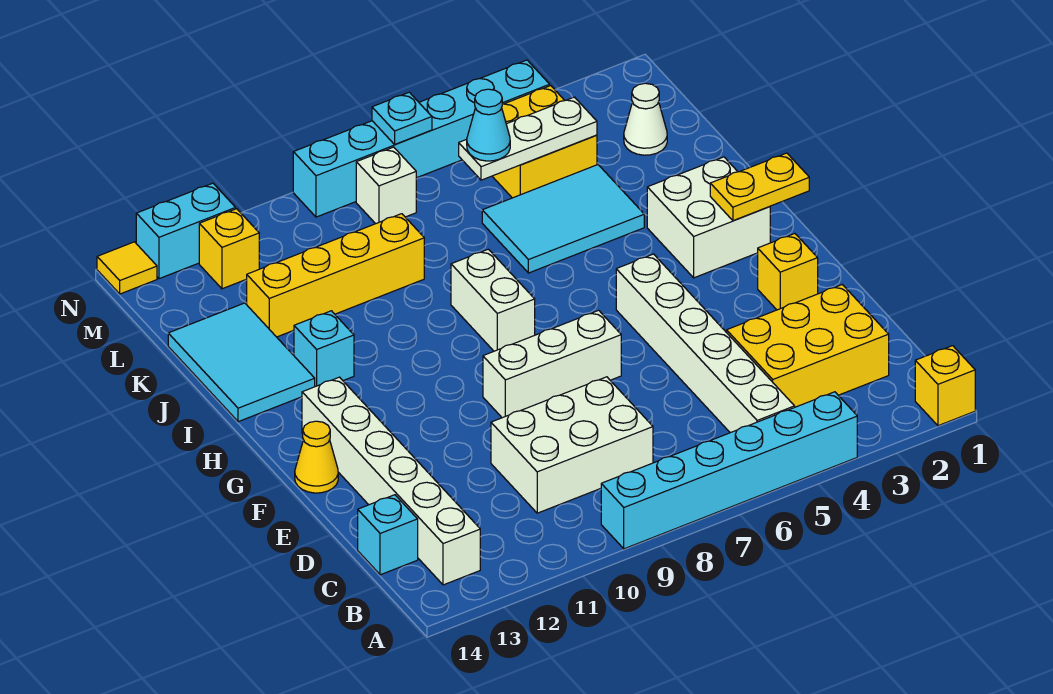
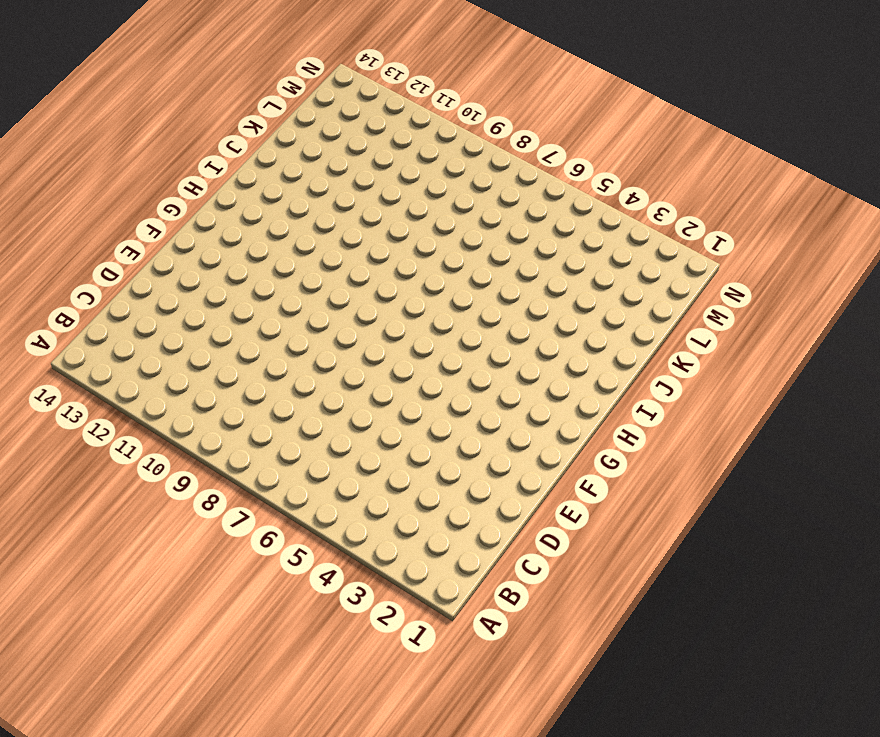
none -> yellow 1x1 brick [915,346,975,426]
none -> cyan 1x6 brick [601,392,857,549]
none -> white 1x6 brick [616,254,795,433]

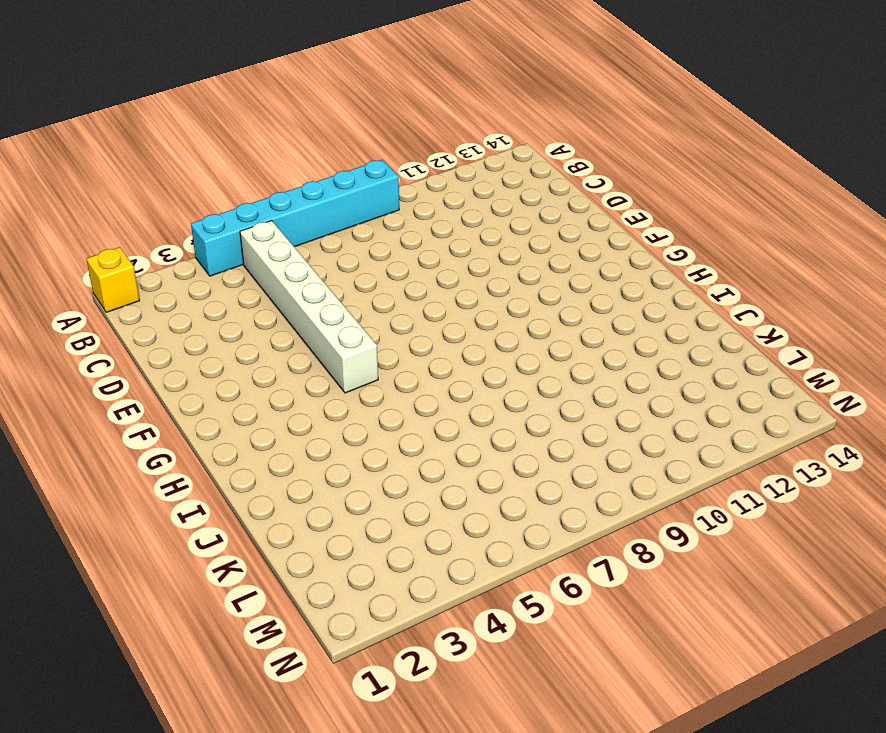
none -> white 1x6 brick [302,377,480,585]
none -> yellow 2x3 brick [727,285,889,407]
none -> white 2x3 brick [491,377,653,513]

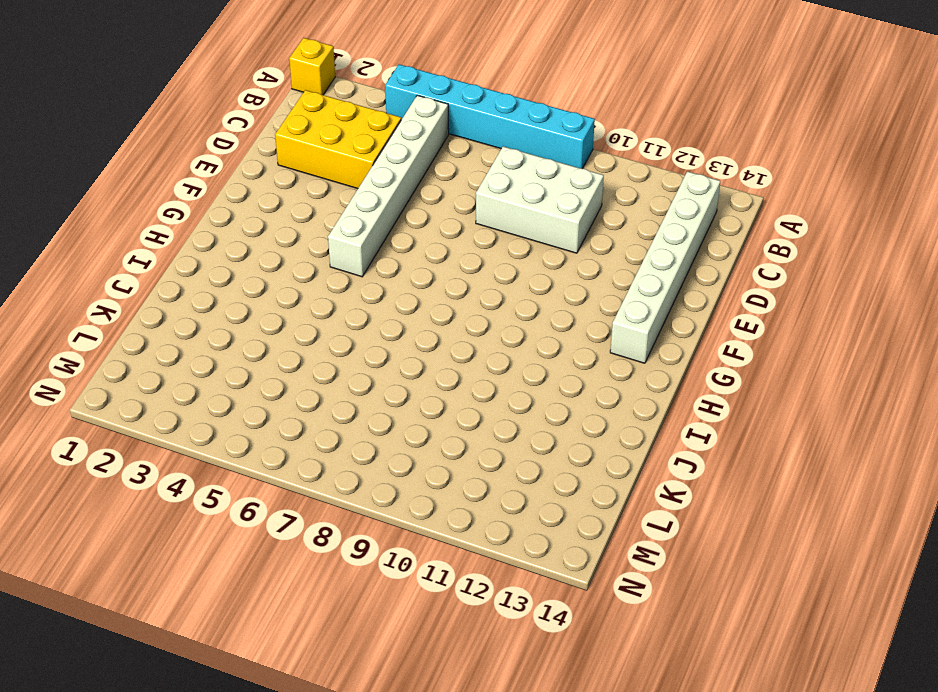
none -> cyan 1x1 brick [358,495,418,575]
none -> yellow 1x1 brick [758,234,818,310]
none -> white 1x3 brick [483,310,621,418]

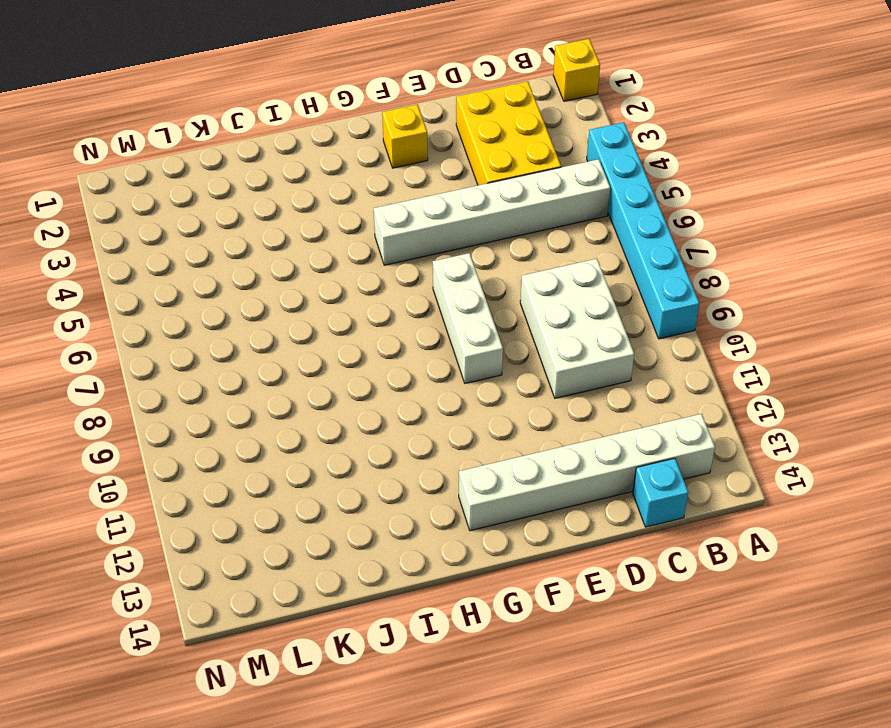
none -> yellow 1x1 cone [295,421,338,493]
none -> white 2x2 brick [647,157,770,278]
none -> white 1x2 brick [451,249,535,351]

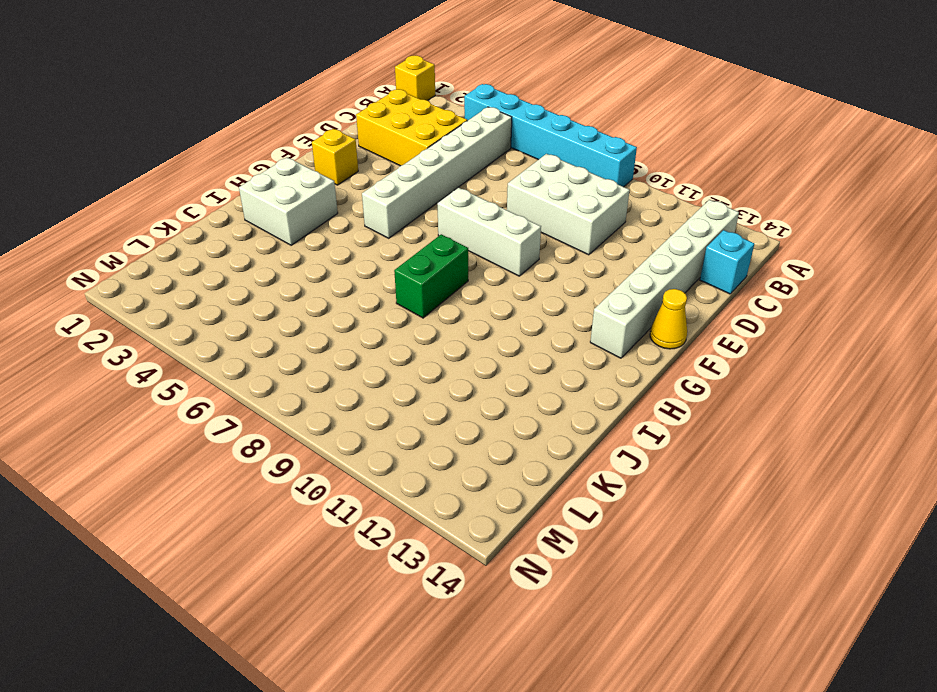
green 1x2 brick [394,234,468,318] -> white 1x2 brick [451,249,535,351]
none -> cyan 1x1 brick [294,311,354,387]
none -> cyan 2x3 tile [168,303,315,422]
none -> cyan 2x3 tile [482,165,644,273]

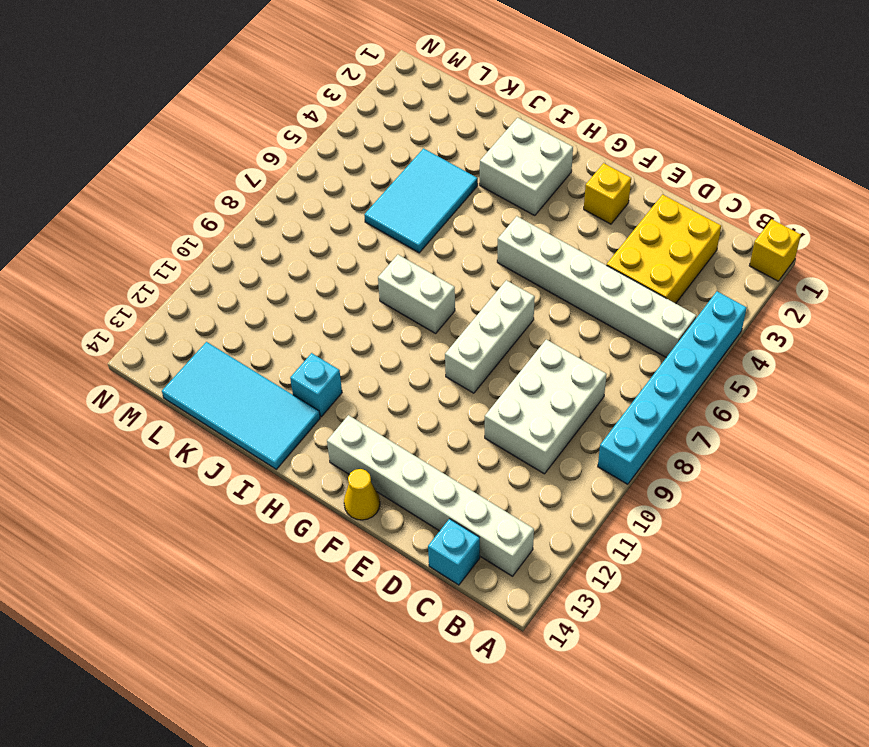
cyan 2x4 tile [162,342,320,469] -> cyan 2x3 tile [168,303,315,422]
none -> yellow 1x4 brick [247,214,424,337]
none -> white 1x1 cone [624,83,667,155]
none -> yellow 2x2 brick [492,86,597,198]

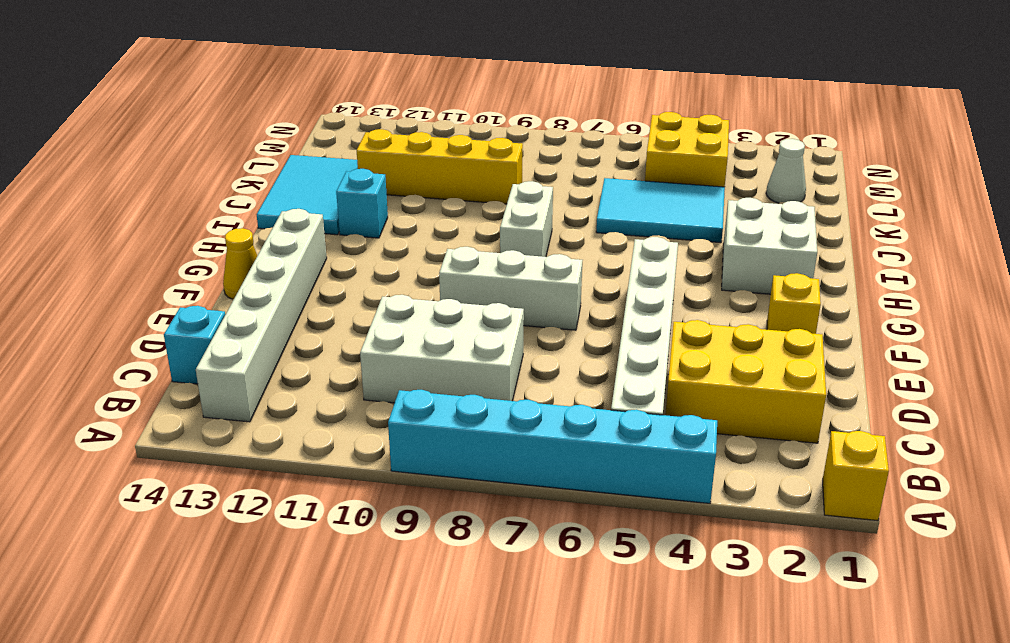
none -> white 1x1 brick [356,147,416,224]
none -> yellow 1x1 brick [199,209,259,289]
none -> cyan 1x6 brick [293,60,550,217]

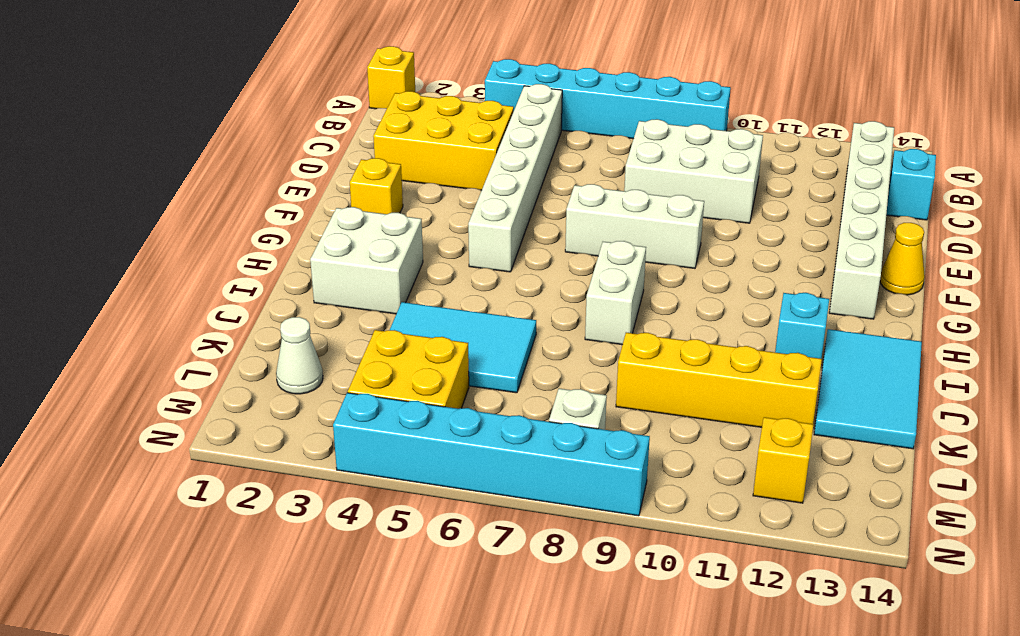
none -> cyan 1x2 brick [136,183,236,279]
none -> yellow 1x1 tile [97,242,157,294]
none -> yellow 1x2 plate [710,153,809,221]

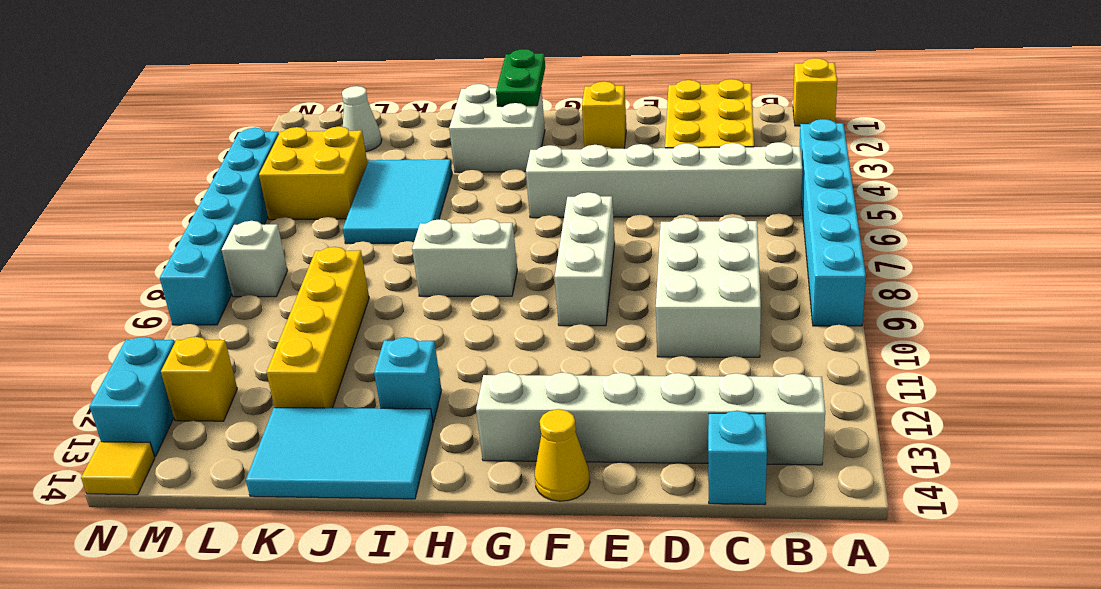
green 1x2 plate [496,49,545,106] -> yellow 1x2 plate [710,153,809,221]
none -> white 1x3 plate [459,97,597,180]
none -> cyan 1x1 plate [372,92,432,144]
none -> cyan 1x1 cone [467,89,510,161]

